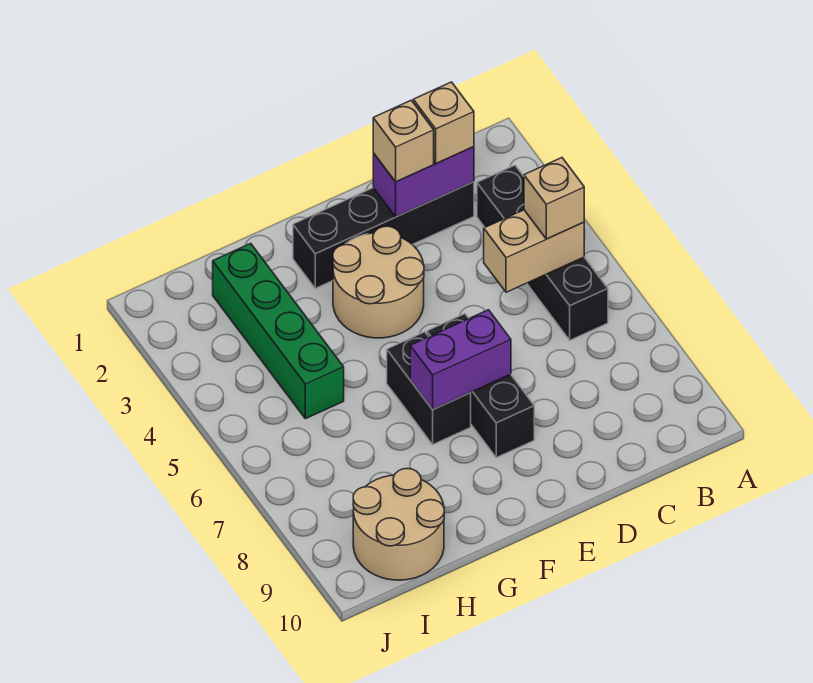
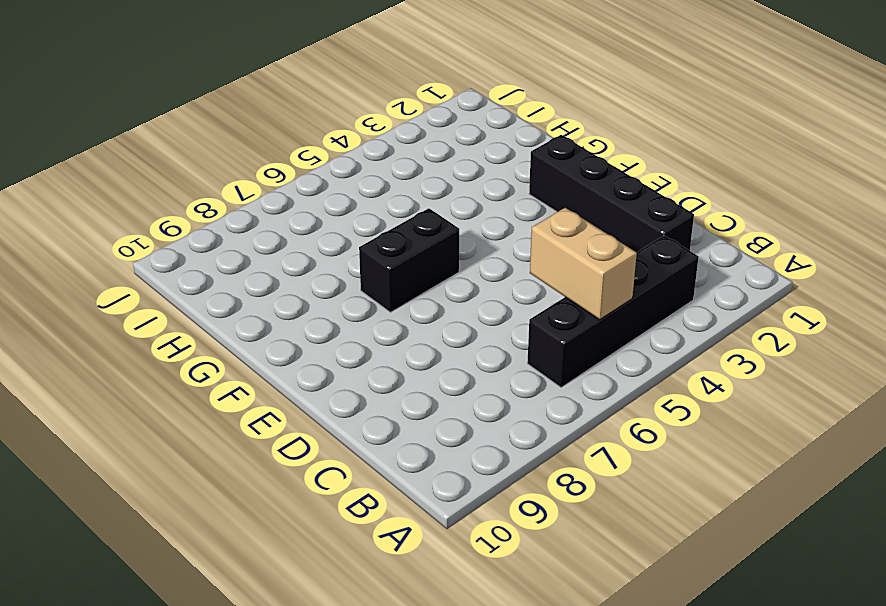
none -> tan 2x2 round brick [333,226,424,338]
none -> black 1x3 brick [427,314,534,458]
none -> green 1x4 brick [213,243,344,419]

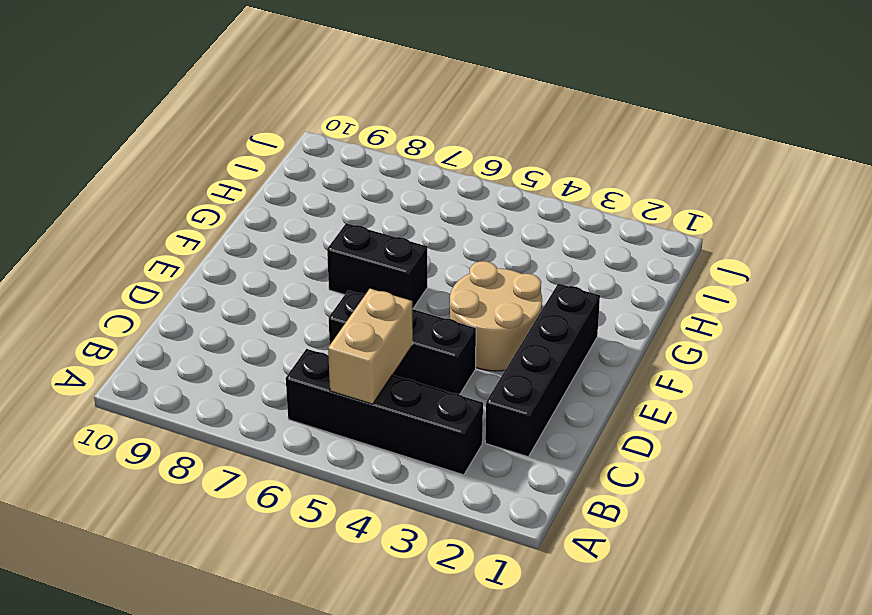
black 1x3 brick [329,290,476,395] -> black 1x3 brick moved to [427,314,534,458]
none -> green 1x4 brick [213,243,344,419]
none -> tan 2x2 round brick [353,469,444,580]
none -> purple 1x2 brick [373,147,474,217]

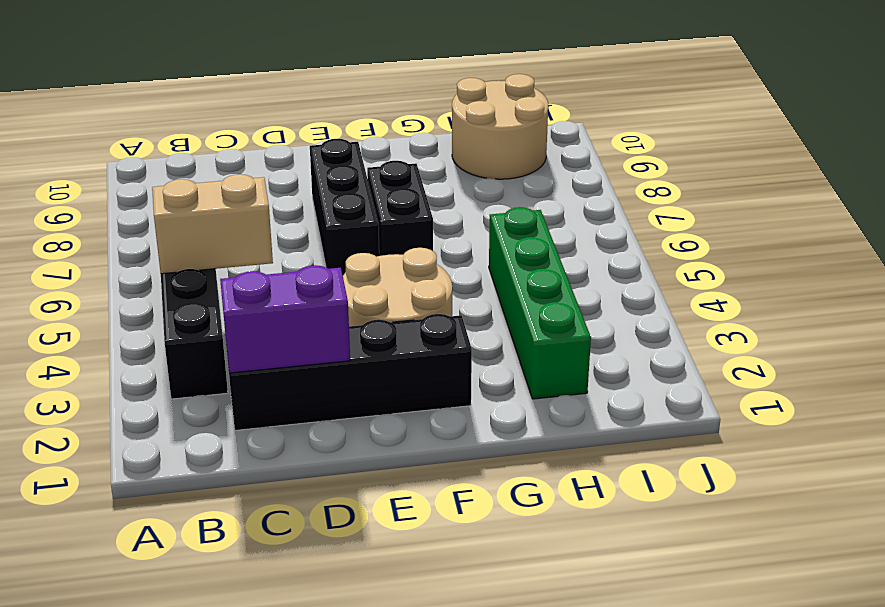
none -> purple 1x2 brick [410,310,511,410]
none -> tan 1x1 brick [524,158,584,239]
none -> tan 1x1 brick [413,82,474,164]

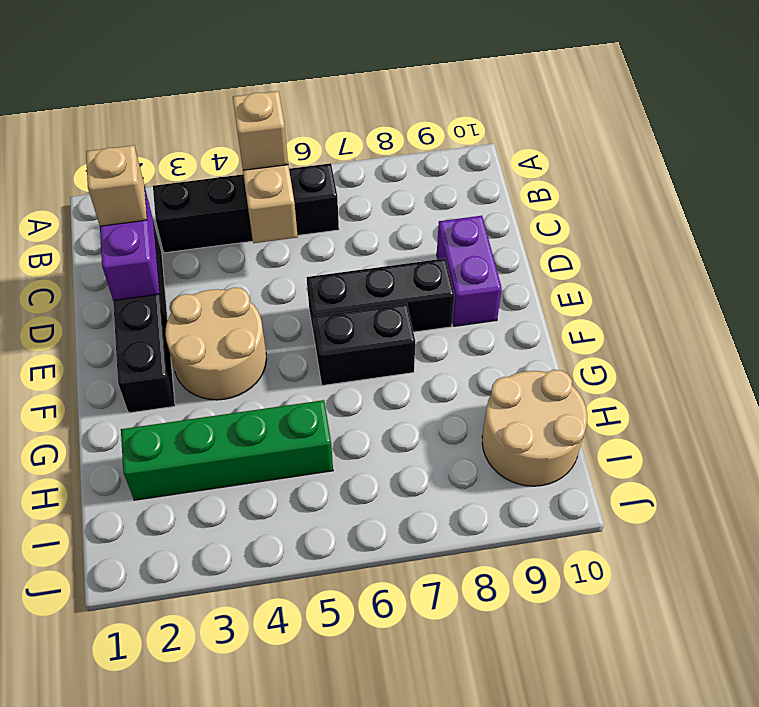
purple 1x2 brick [437,216,502,326] -> purple 1x2 brick moved to [410,310,511,410]
none -> tan 1x1 brick [373,100,434,182]

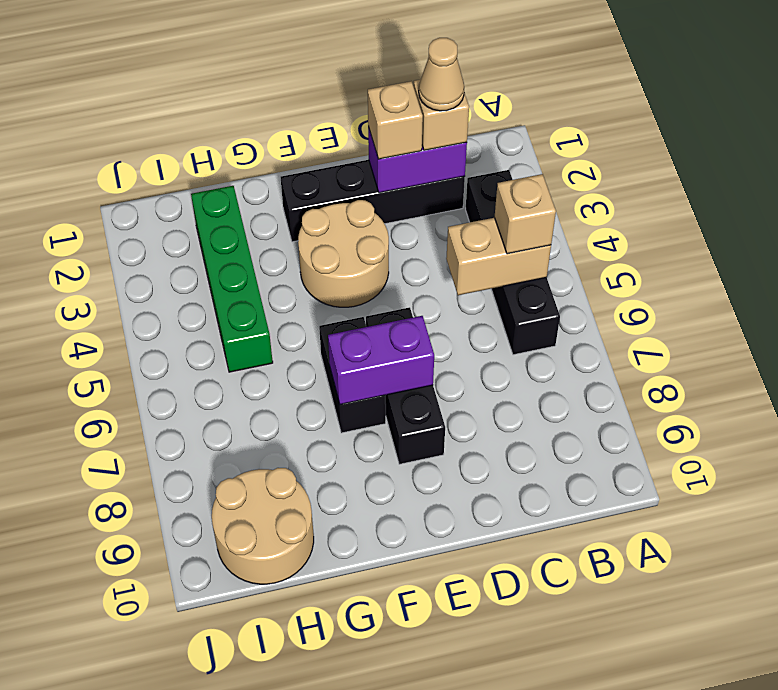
tan 1x1 cone [419,38,464,111] -> none

